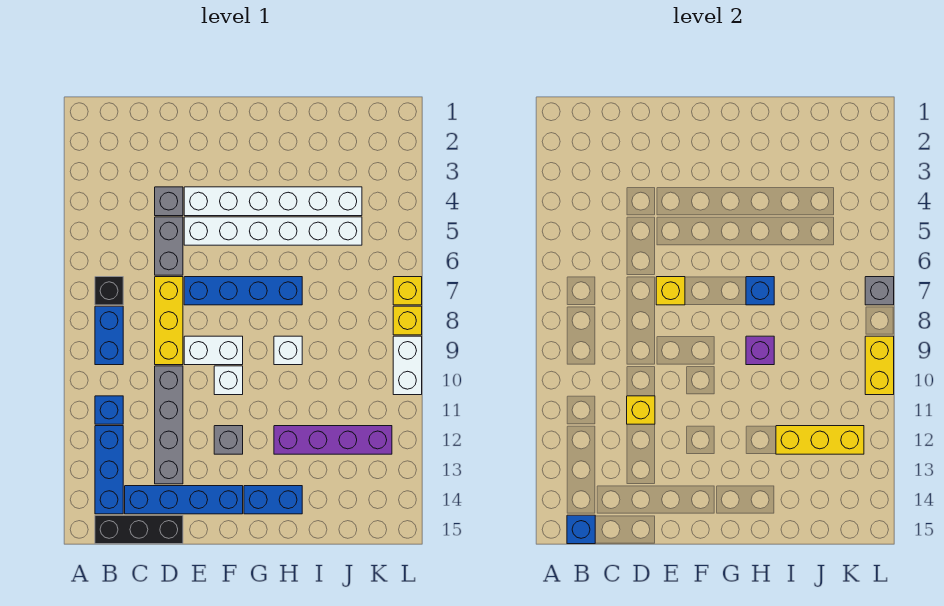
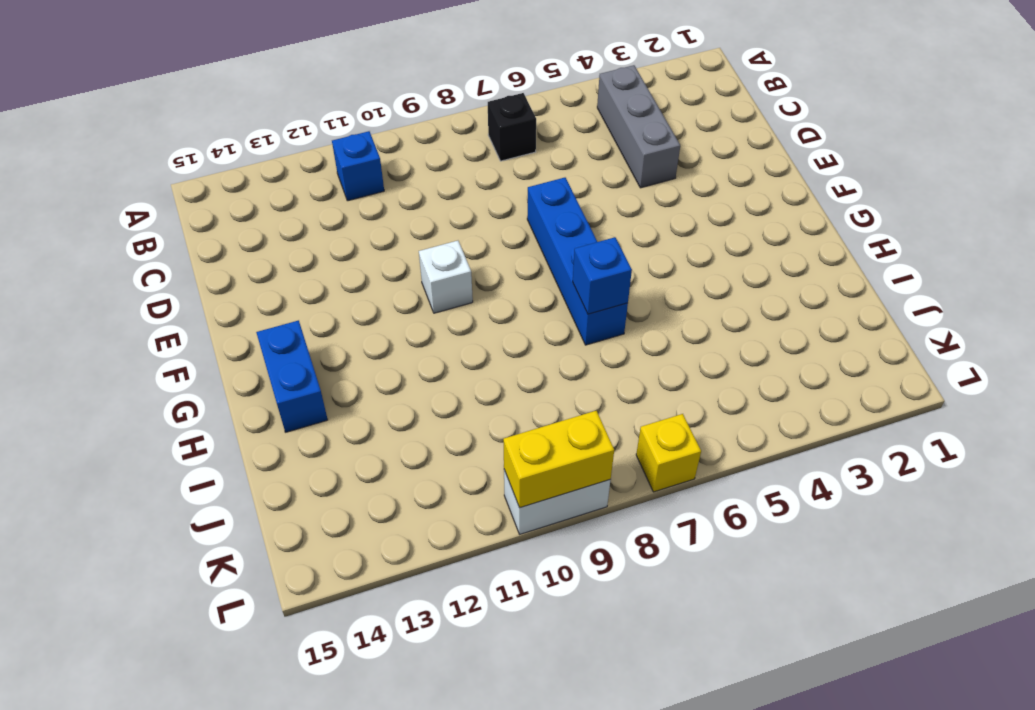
grey 1x3 brick [597,65,680,188] -> grey 1x1 brick [155,187,183,216]
none -> blue 1x2 brick [95,306,123,365]
none -> blue 1x3 brick [95,426,123,514]
none -> black 1x3 brick [95,515,183,544]
none -> blue 1x4 brick [125,486,243,514]

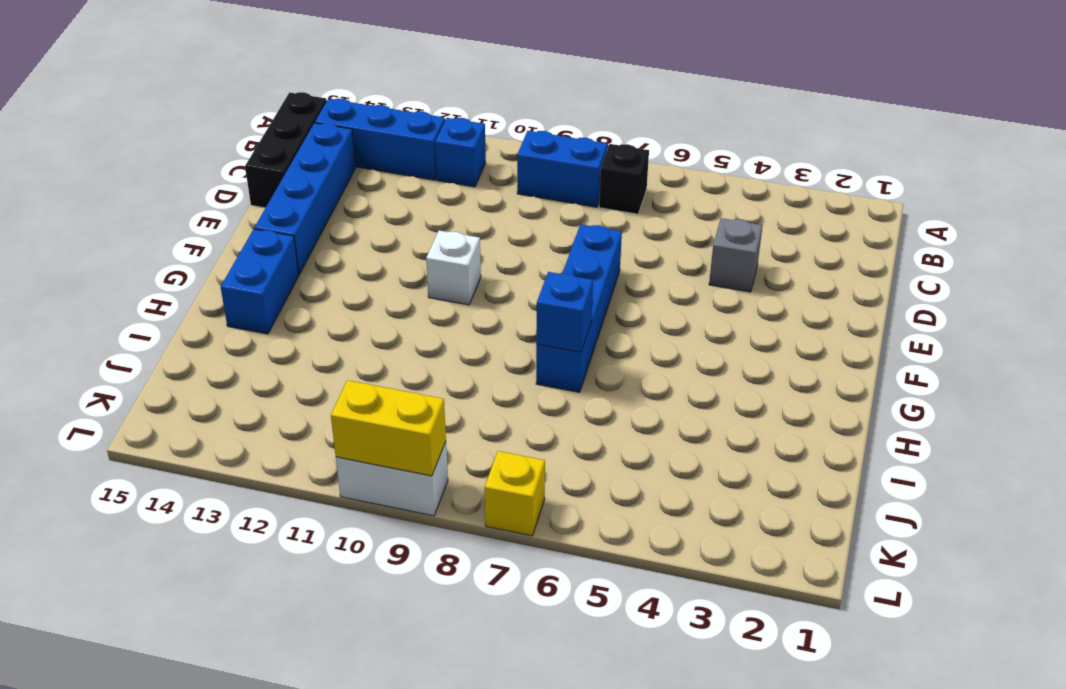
none -> grey 1x2 brick [155,217,183,275]
none -> yellow 1x3 brick [155,277,183,365]
none -> grey 1x4 brick [155,366,183,484]
none -> white 1x6 brick [184,187,362,216]

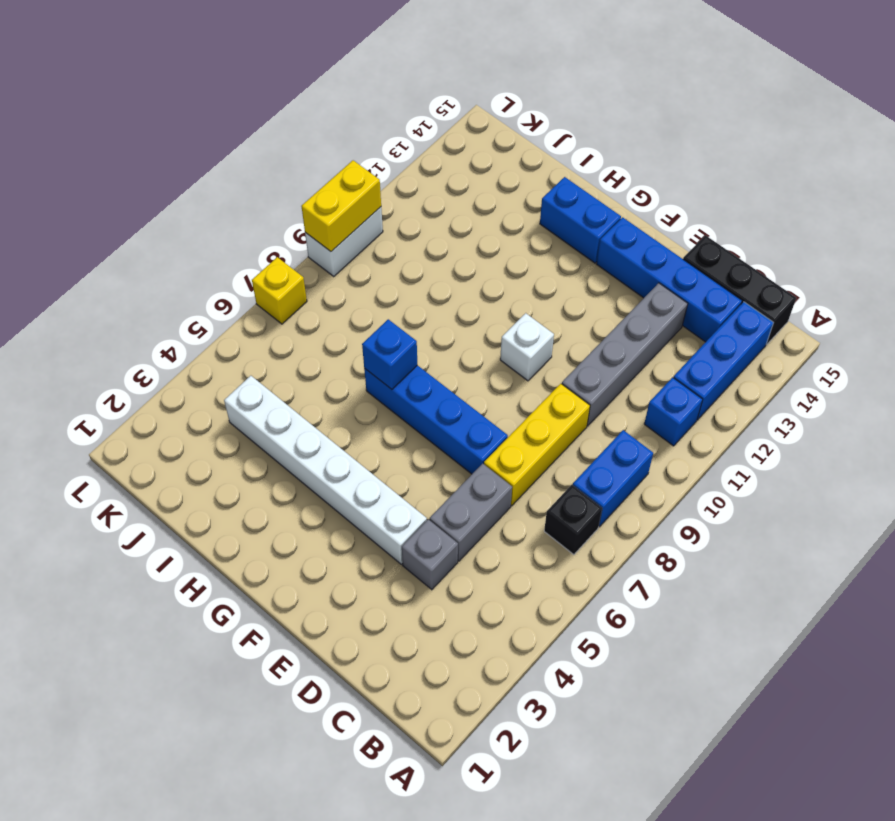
none -> white 1x6 brick [184,217,362,245]
none -> white 1x2 brick [184,336,243,365]
none -> grey 1x1 brick [214,426,243,454]
none -> white 1x1 brick [274,336,302,365]

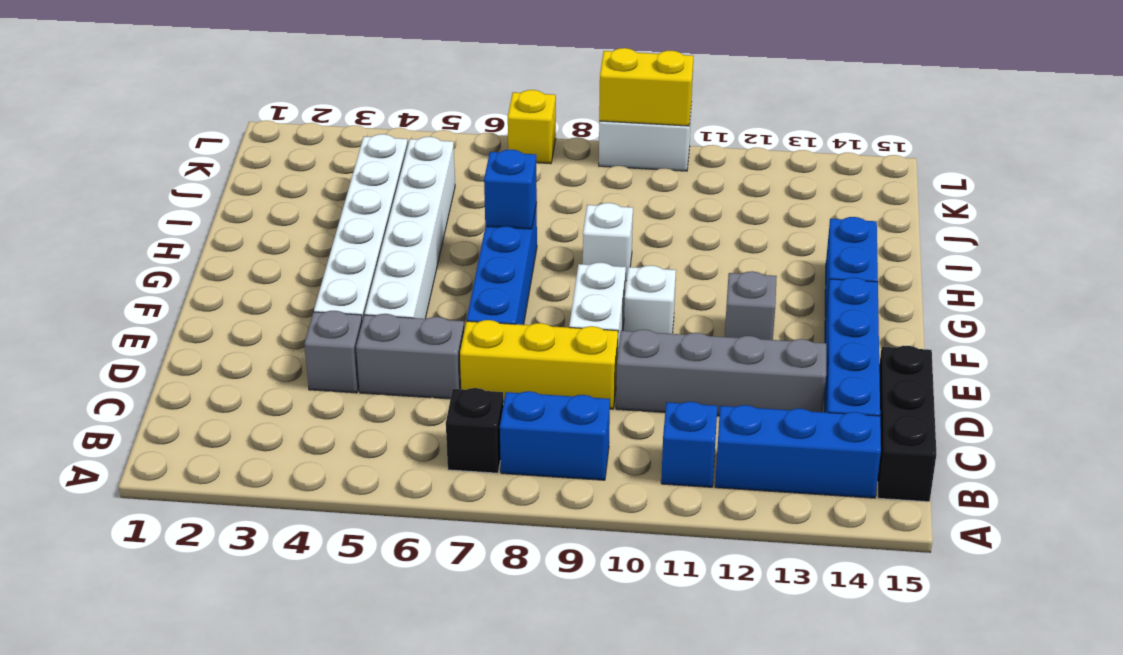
none -> purple 1x4 brick [274,426,392,454]
none -> yellow 1x1 brick [393,306,422,335]
none -> blue 1x1 brick [567,515,595,544]
none -> yellow 1x1 brick [627,396,655,424]

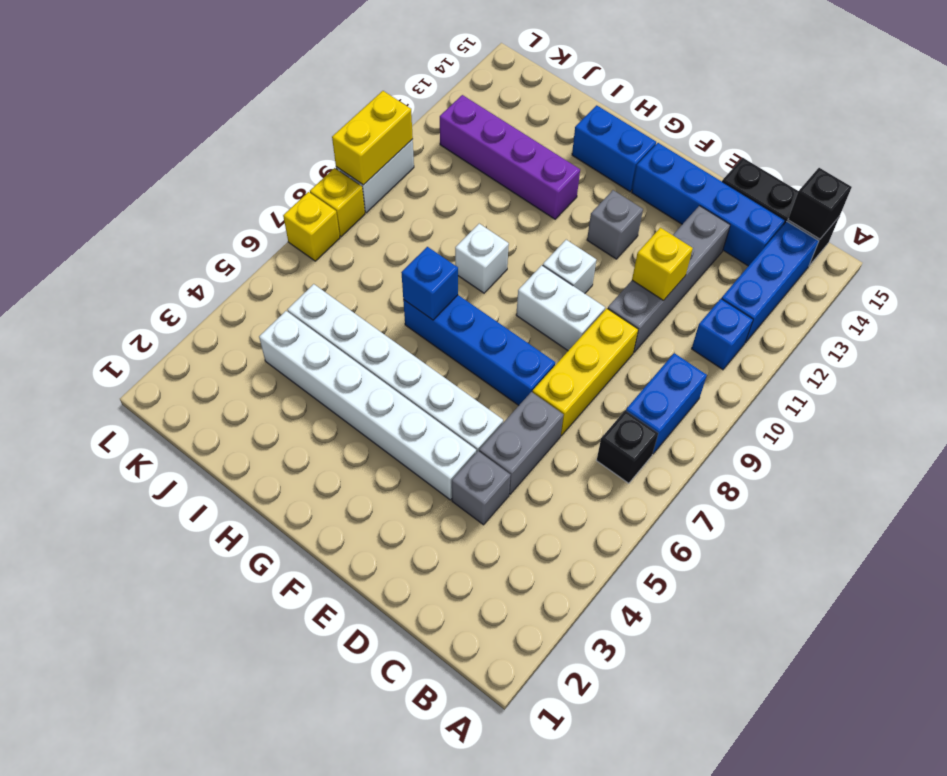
black 1x1 brick [788,168,852,239] -> blue 1x1 brick [567,515,595,544]
none -> yellow 1x1 brick [656,277,685,305]
none -> purple 1x1 brick [746,336,774,365]
none -> yellow 1x3 brick [776,426,864,454]
none -> grey 1x1 brick [865,277,894,305]

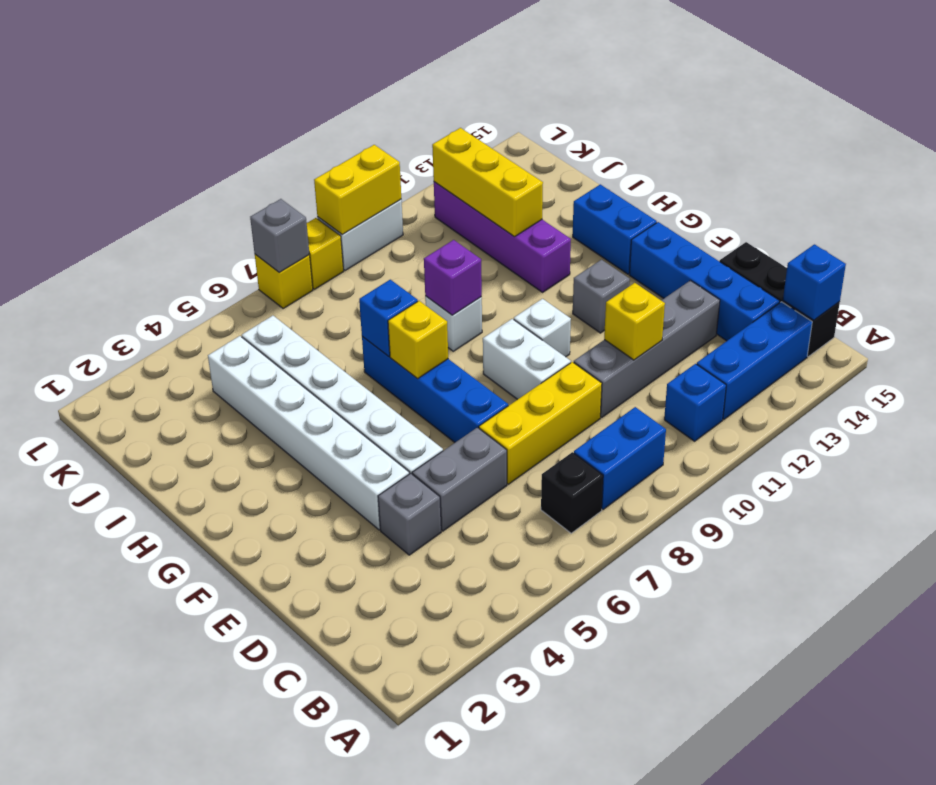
yellow 1x1 brick [388,301,448,379] -> yellow 1x1 brick moved to [656,277,685,305]

